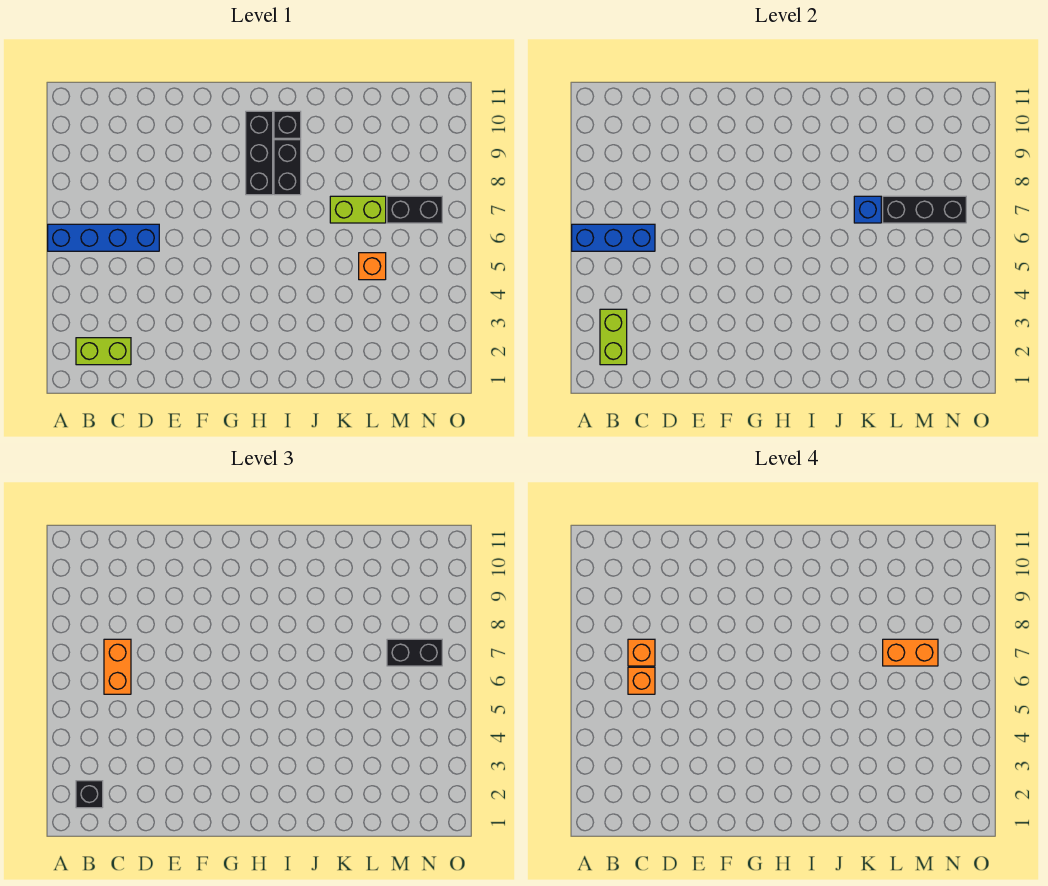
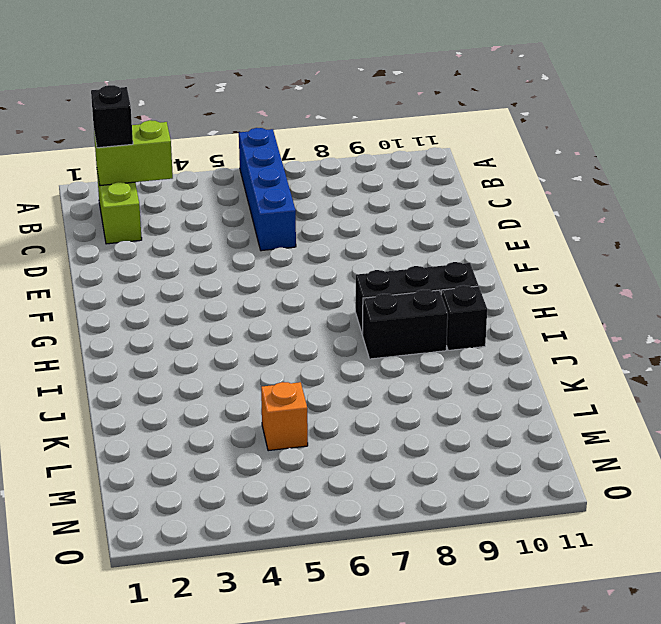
none -> lime 1x2 brick [330,196,386,223]
none -> black 1x2 brick [387,196,442,223]
none -> blue 1x3 brick [572,224,655,251]

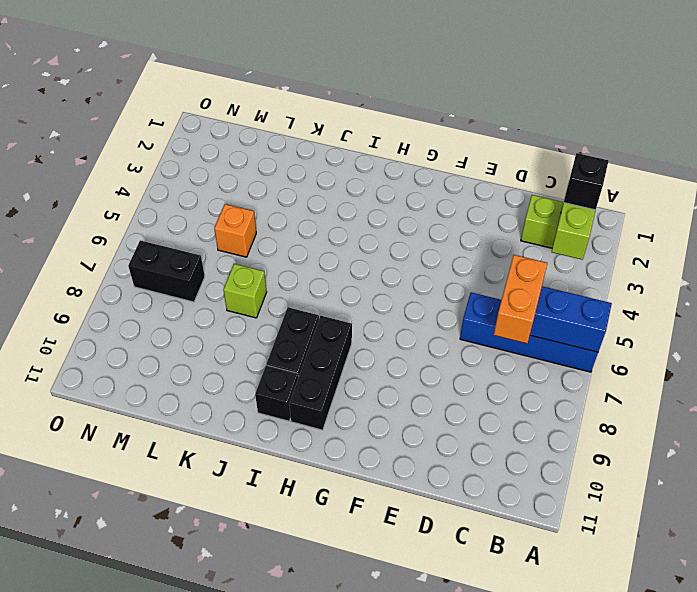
lime 1x1 brick [223,264,267,318] -> lime 1x2 brick [330,196,386,223]
none -> blue 1x1 brick [854,196,881,223]
none -> black 1x3 brick [883,196,966,223]
none -> black 1x2 brick [387,639,442,666]

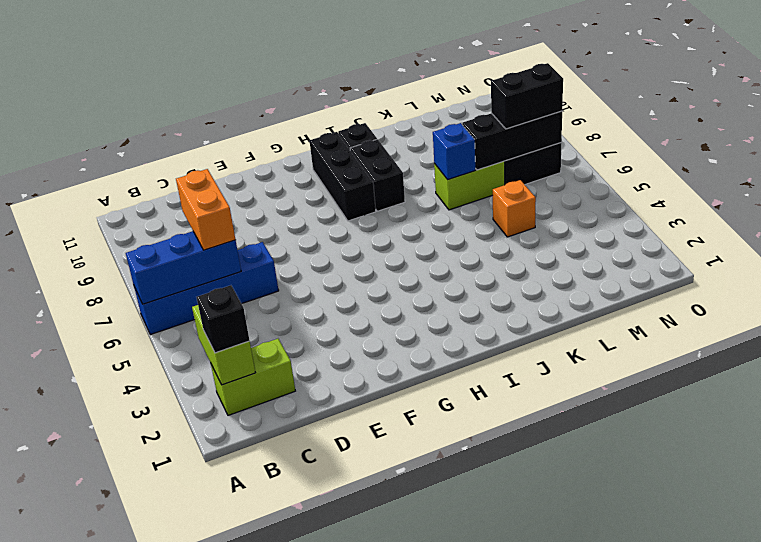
none -> orange 1x1 brick [628,667,655,694]
none -> orange 1x1 brick [628,639,655,666]
none -> orange 1x2 brick [883,639,938,666]

